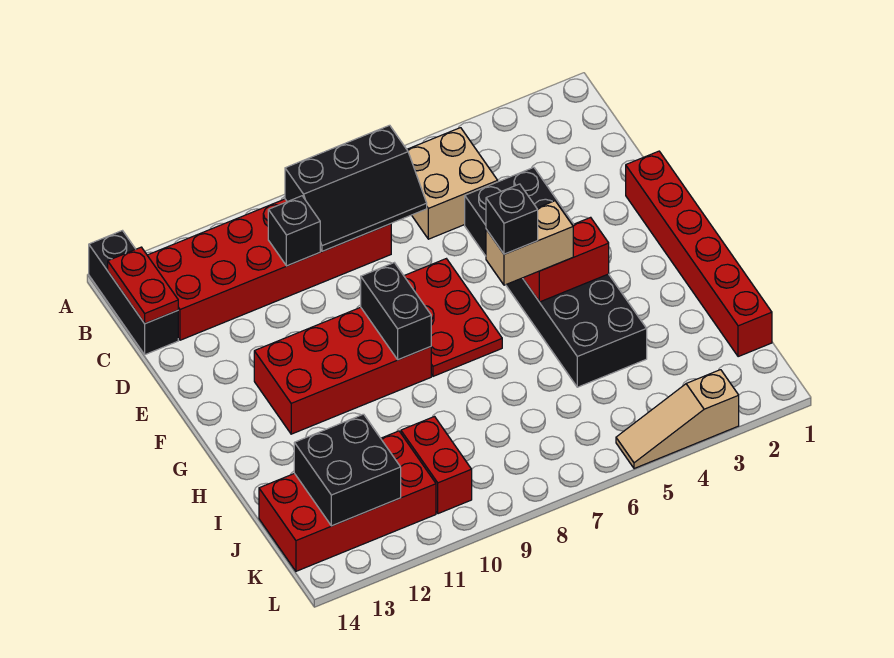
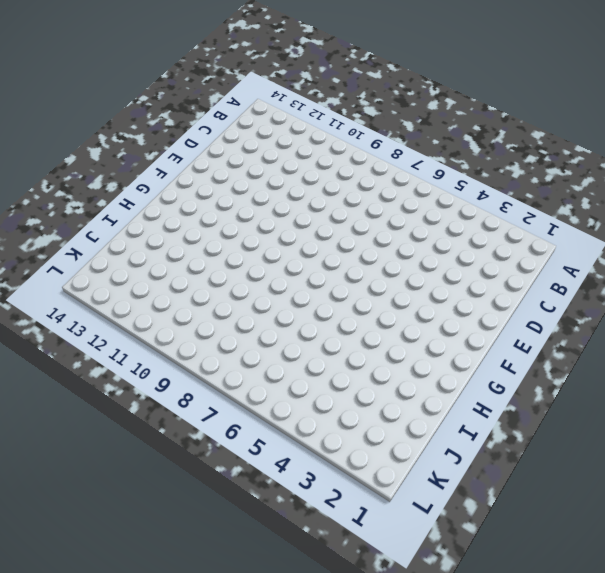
none -> black 1x3 brick [89,231,178,355]
none -> tan 2x2 brick [407,128,498,239]
none -> red 2x6 brick [147,199,391,340]

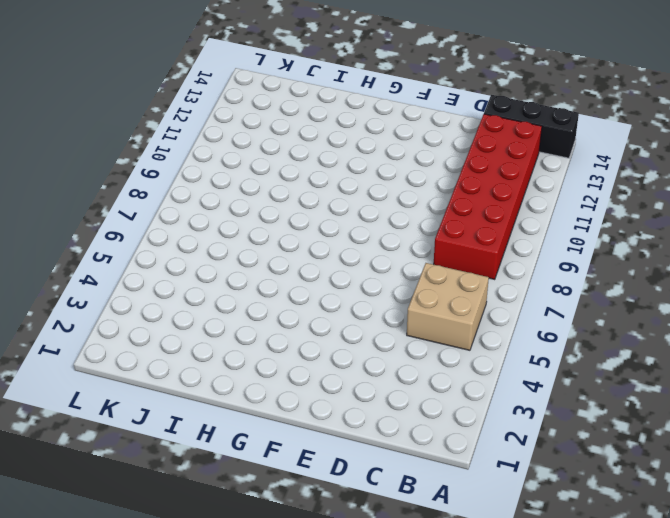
none -> black 2x6 brick [465,167,647,387]
none -> red 1x6 brick [626,151,772,357]
none -> red 2x3 plate [404,259,502,376]

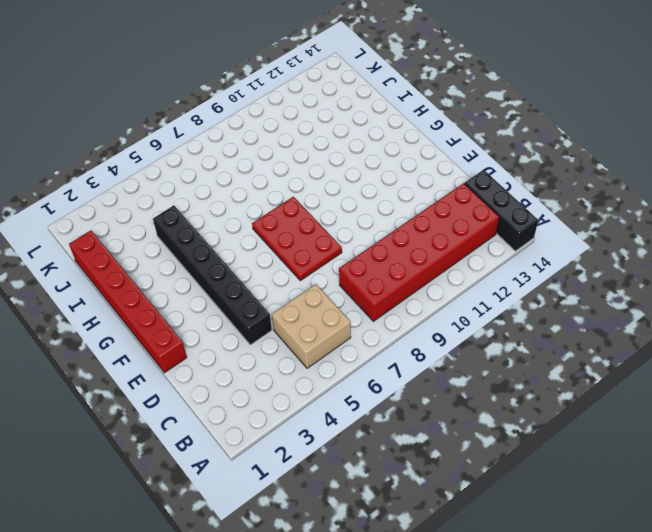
black 1x6 brick [153,205,272,345] -> black 2x6 brick [465,167,647,387]
none -> red 2x4 brick [254,307,431,434]
none -> red 1x2 brick [401,417,472,514]
none -> red 2x4 brick [259,431,436,571]

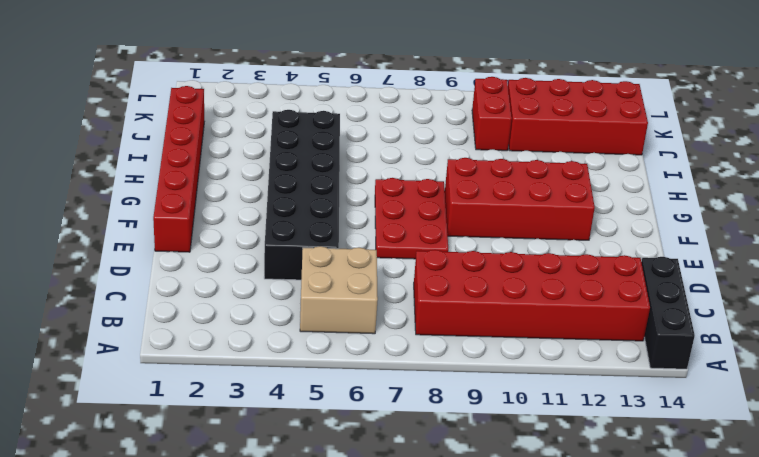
none -> tan 1x3 slope [616,370,739,469]
none -> black 2x3 slope [285,125,427,251]
none -> red 1x2 plate [108,247,178,324]

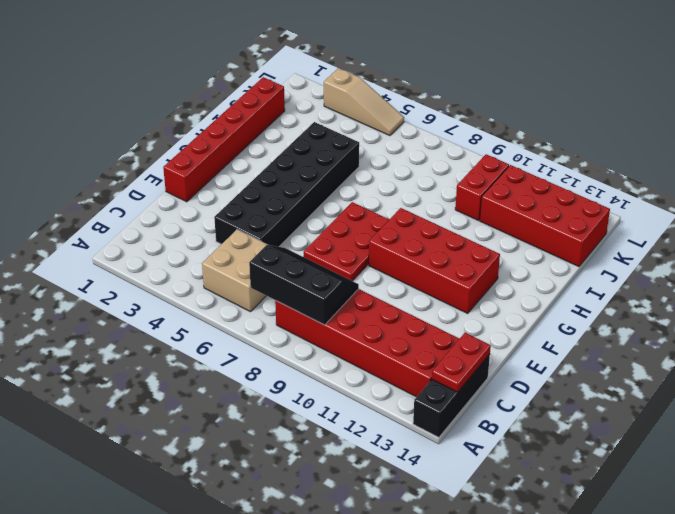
none -> black 1x1 brick [268,196,320,266]
none -> black 1x2 brick [361,263,431,360]
none -> red 1x2 brick [523,217,609,302]

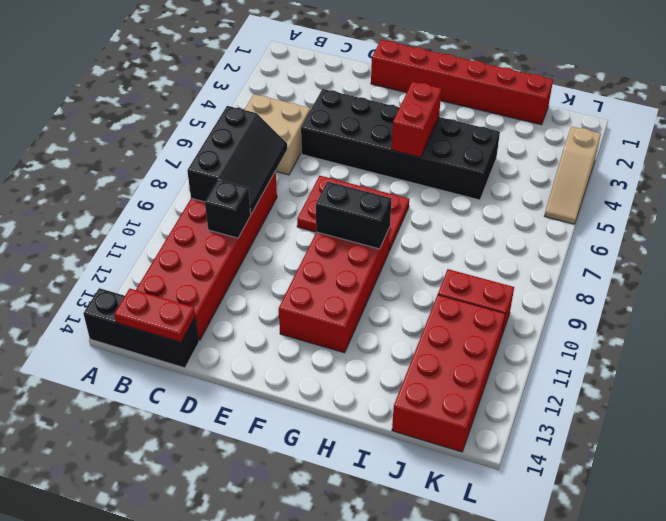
none -> black 2x2 brick [294,414,401,526]
none -> tan 1x2 brick [486,201,573,285]
none -> black 1x1 brick [486,184,538,254]

